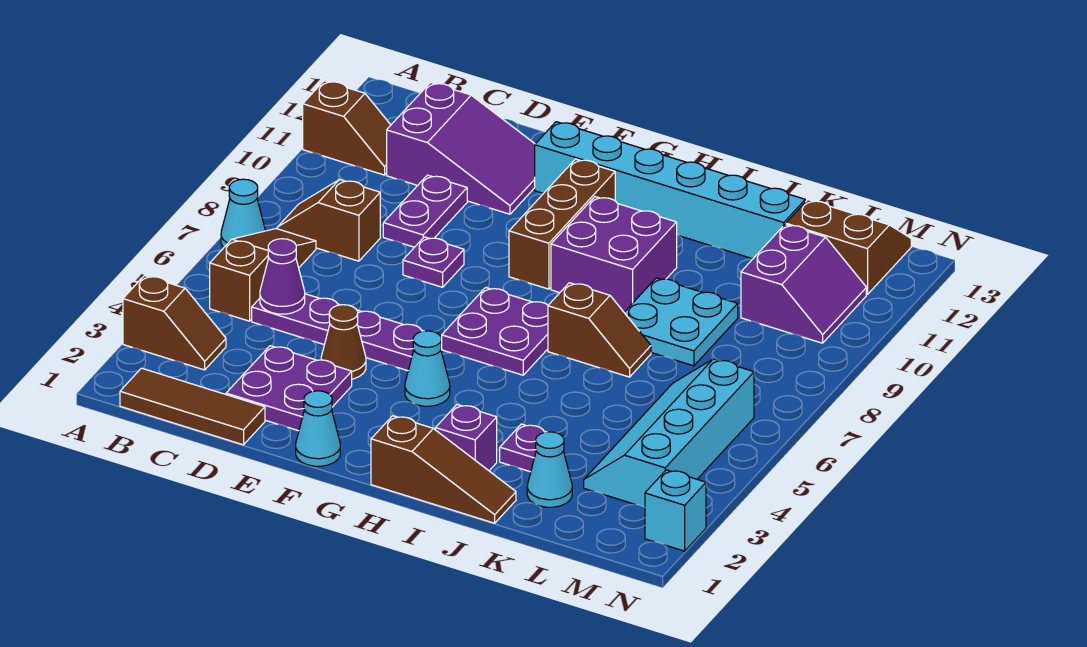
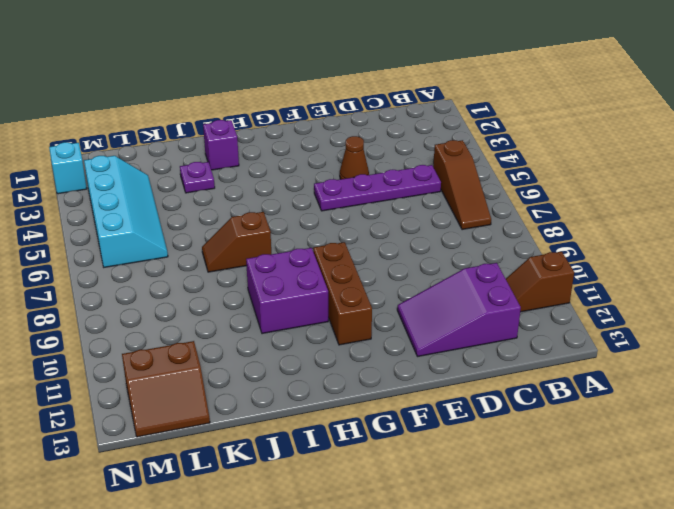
none -> brown 1x2 slope [123,276,226,370]
none -> cyan 1x1 cone [221,179,265,248]
none -> brown 1x3 tile [120,368,265,445]

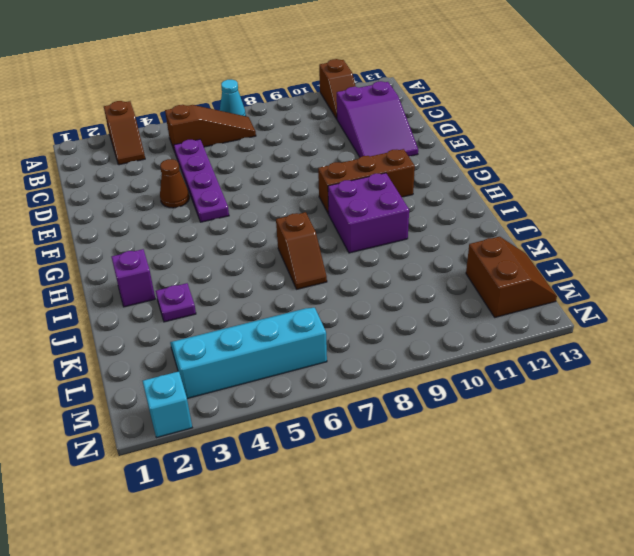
none -> brown 1x3 tile [120,368,265,445]
none -> brown 1x2 slope [277,180,380,261]
none -> purple 2x2 plate [226,346,352,431]

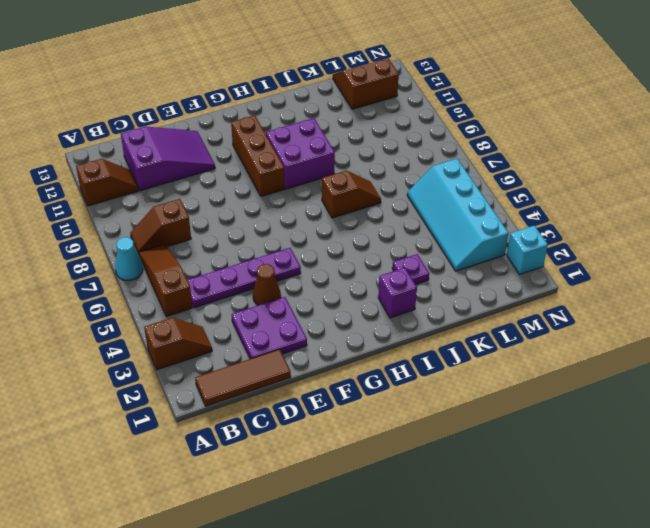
none -> purple 1x2 plate [383,175,467,247]
none -> purple 1x1 plate [403,237,464,287]
none -> cyan 1x1 cone [296,391,340,466]

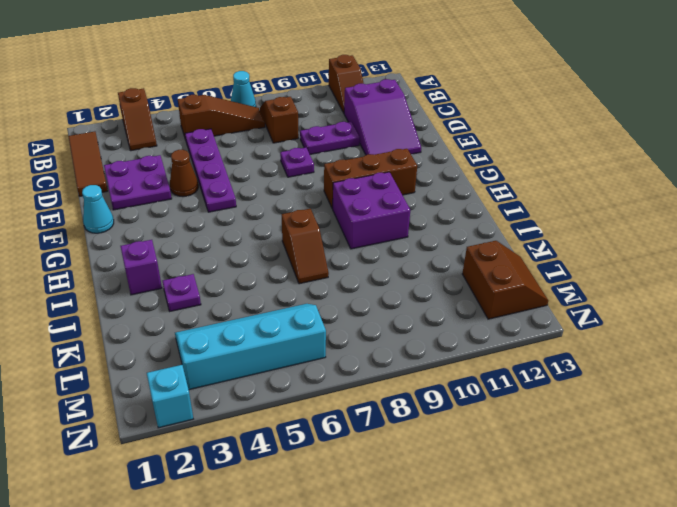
none -> cyan 1x6 brick [535,122,805,259]
none -> cyan 1x1 cone [405,331,450,406]
none -> purple 2x2 plate [442,287,548,375]

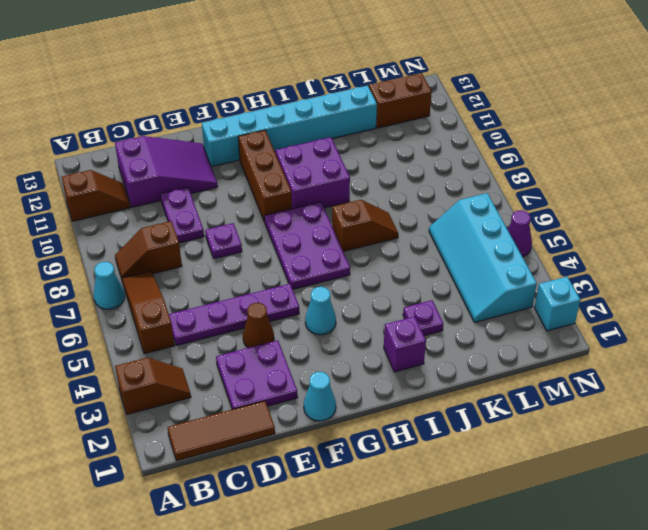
purple 2x3 plate [264,202,350,289] -> purple 2x2 plate [442,287,548,375]
purple 1x1 cone [507,210,532,257] -> purple 1x1 cone moved to [260,239,305,314]
none -> brown 1x3 slope [371,416,516,523]
none -> cyan 2x2 plate [624,278,738,366]
none -> cyan 1x1 cone [527,432,572,507]

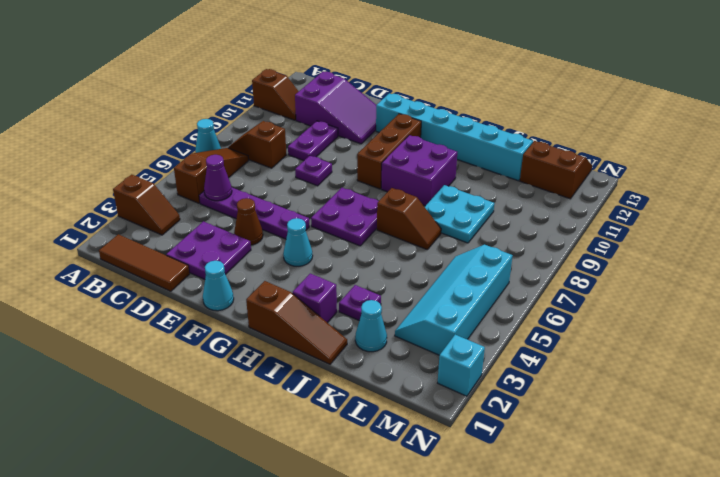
none -> purple 2x2 slope [741,225,866,343]

